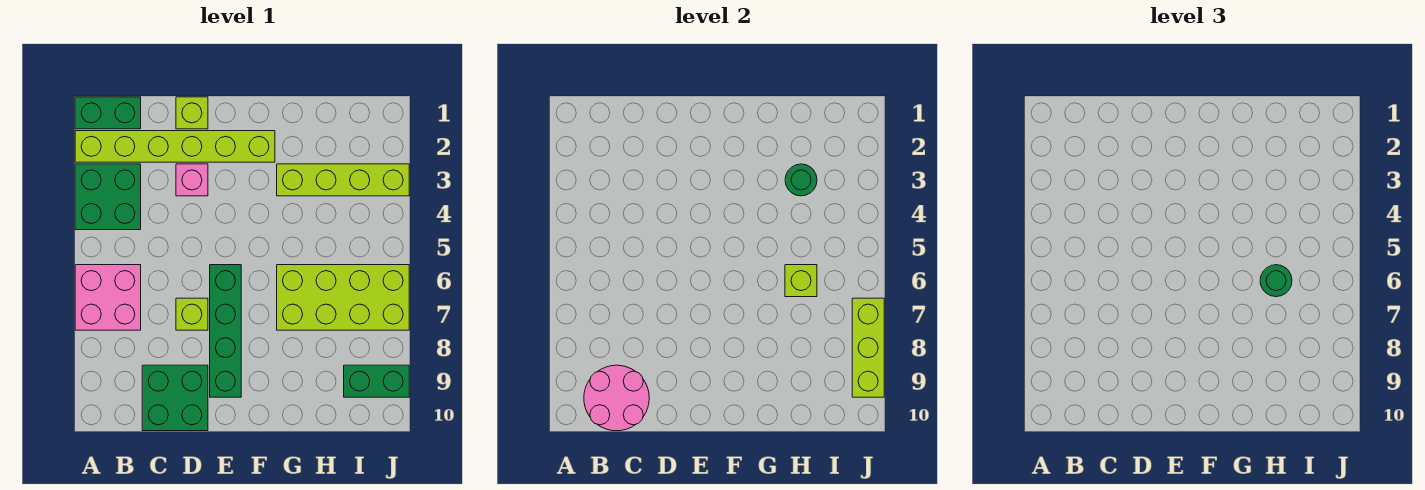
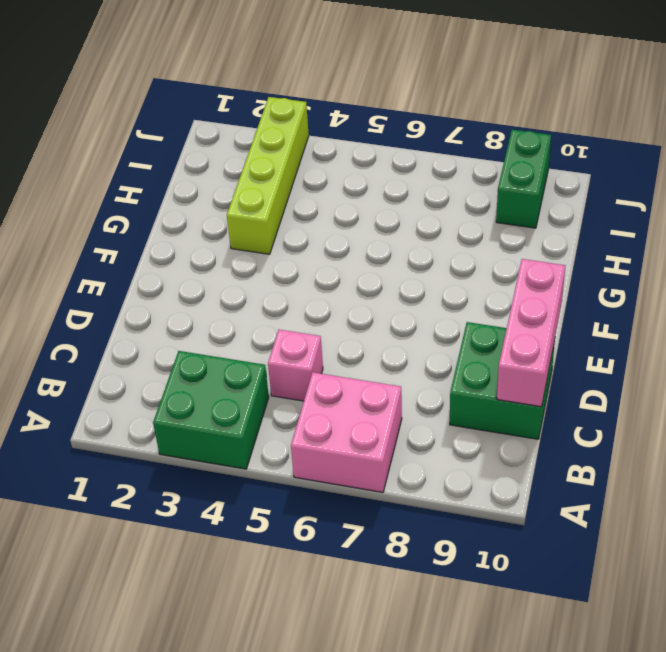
pink 1x1 brick [268,330,323,401] -> pink 1x1 brick moved to [176,164,208,196]
pink 1x3 brick [497,259,565,407] -> pink 2x2 round brick [584,365,649,431]
none -> green 1x2 brick [75,97,141,129]
none -> lime 1x6 brick [75,131,275,162]
none -> lime 1x1 brick [176,97,208,129]

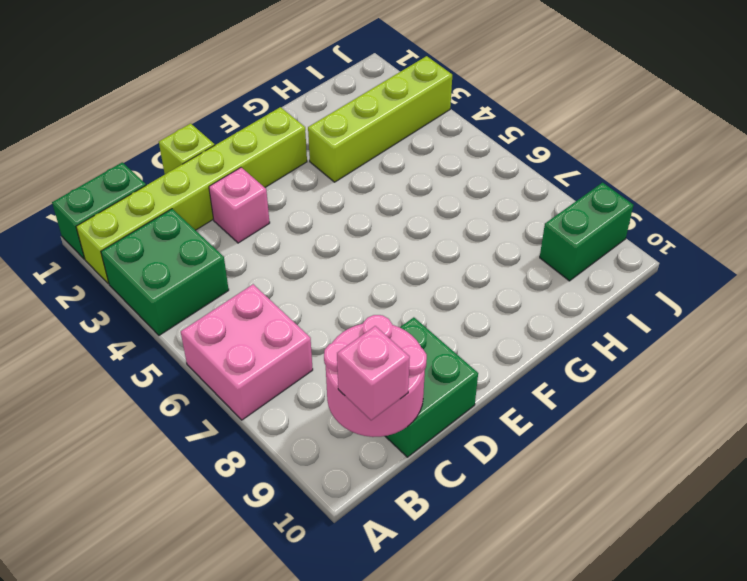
pink 1x1 brick [337,326,410,420] -> none
none -> lime 1x1 brick [176,298,208,330]
none -> green 1x4 brick [210,265,241,397]
none -> lime 2x4 brick [277,265,409,330]

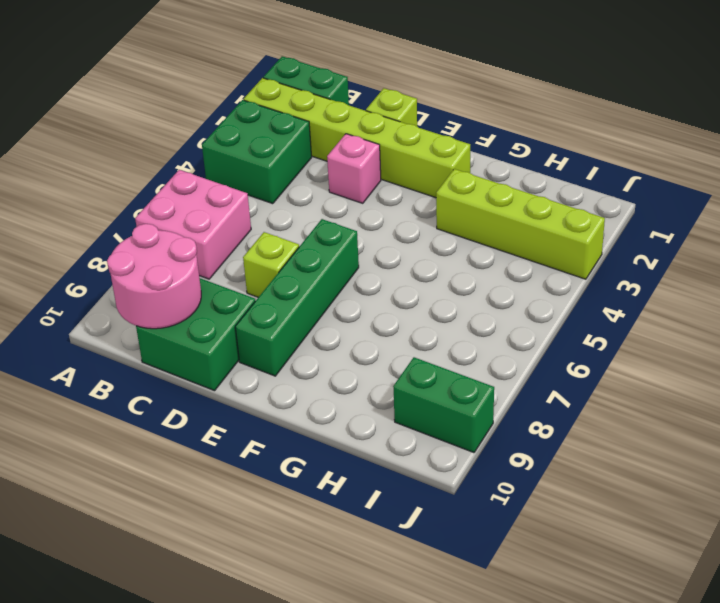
none -> lime 2x4 brick [277,265,409,330]
none -> green 1x1 round brick [785,164,817,196]
none -> lime 1x1 brick [785,265,817,297]

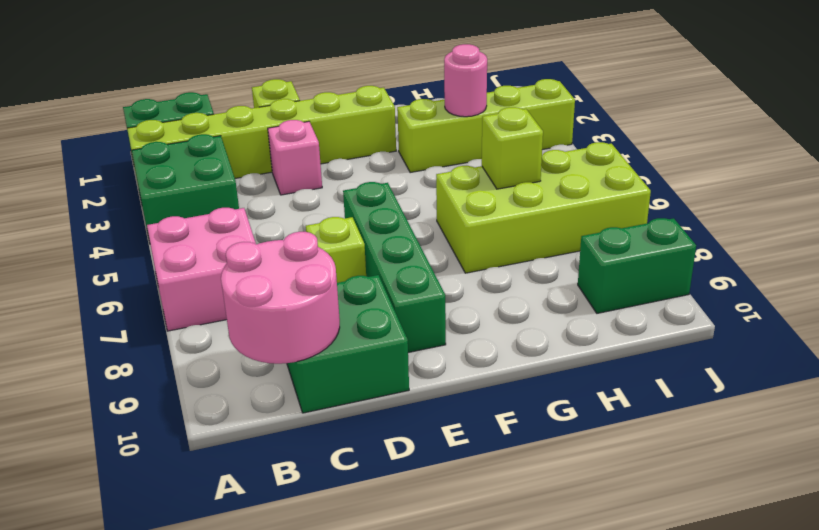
pink 1x1 round brick [444,44,487,117] -> green 1x1 round brick [785,164,817,196]
none -> lime 1x3 brick [852,298,884,397]
none -> green 1x1 round brick [1260,265,1292,297]

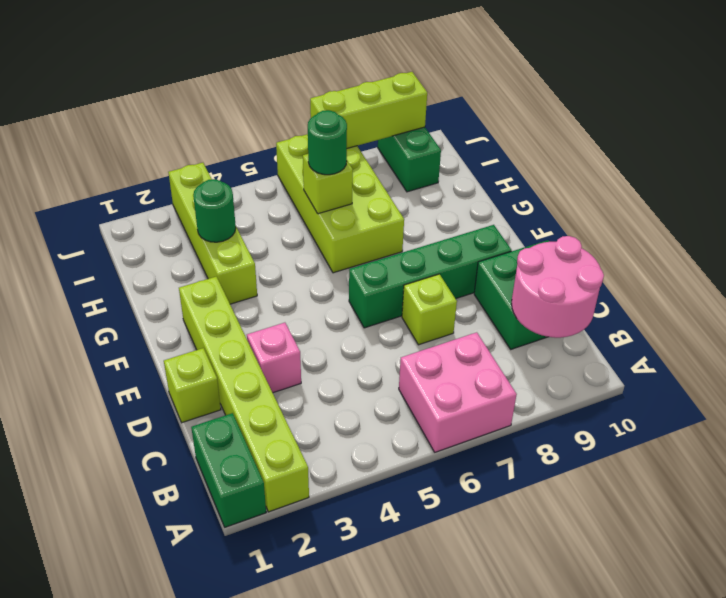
none -> green 2x2 brick [75,164,141,230]

